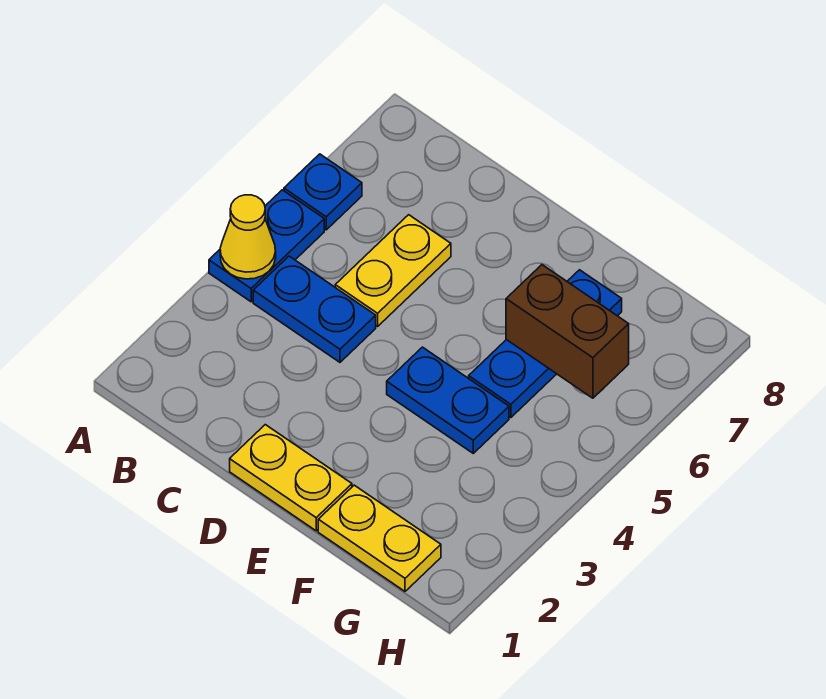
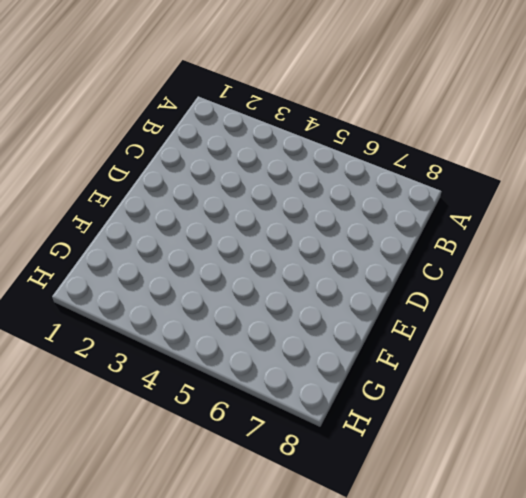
none -> blue 1x2 plate [209,190,324,302]
none -> blue 1x1 plate [284,154,362,230]

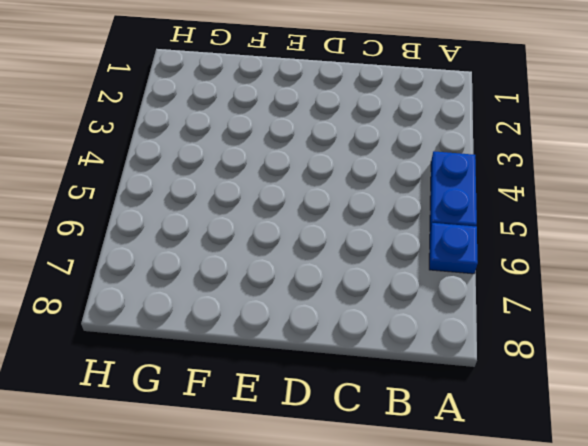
none -> blue 1x2 plate [253,256,376,362]
none -> yellow 1x2 plate [335,215,451,326]

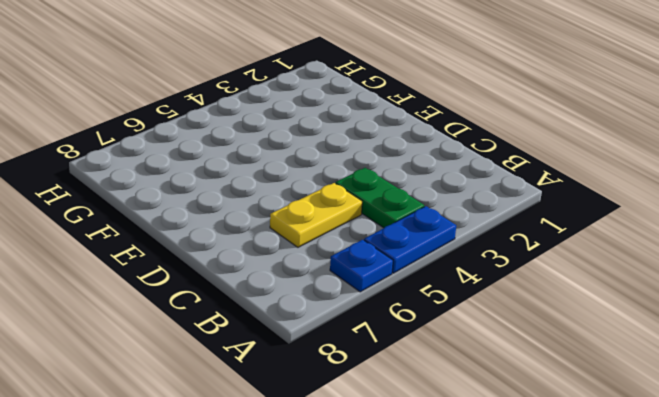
green 1x2 plate [336,168,424,228] -> blue 1x2 plate [253,256,376,362]
none -> yellow 1x2 plate [230,425,352,531]
none -> blue 1x2 plate [387,347,509,453]

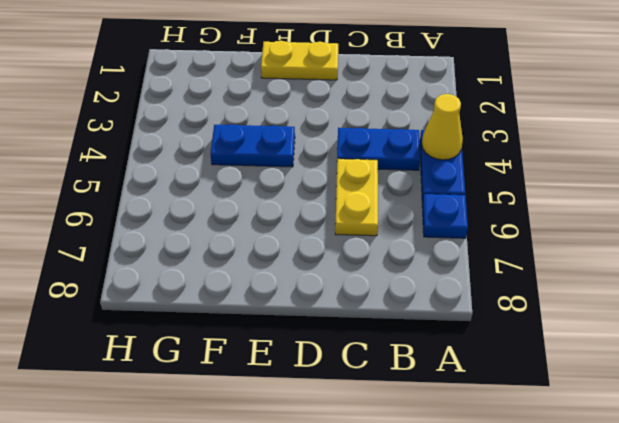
none -> yellow 1x2 plate [318,485,441,591]
none -> blue 1x3 plate [469,270,622,418]

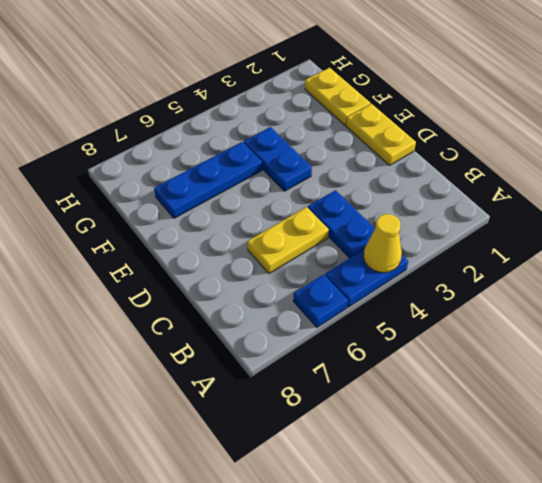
none -> brown 1x2 brick [506,265,629,398]

